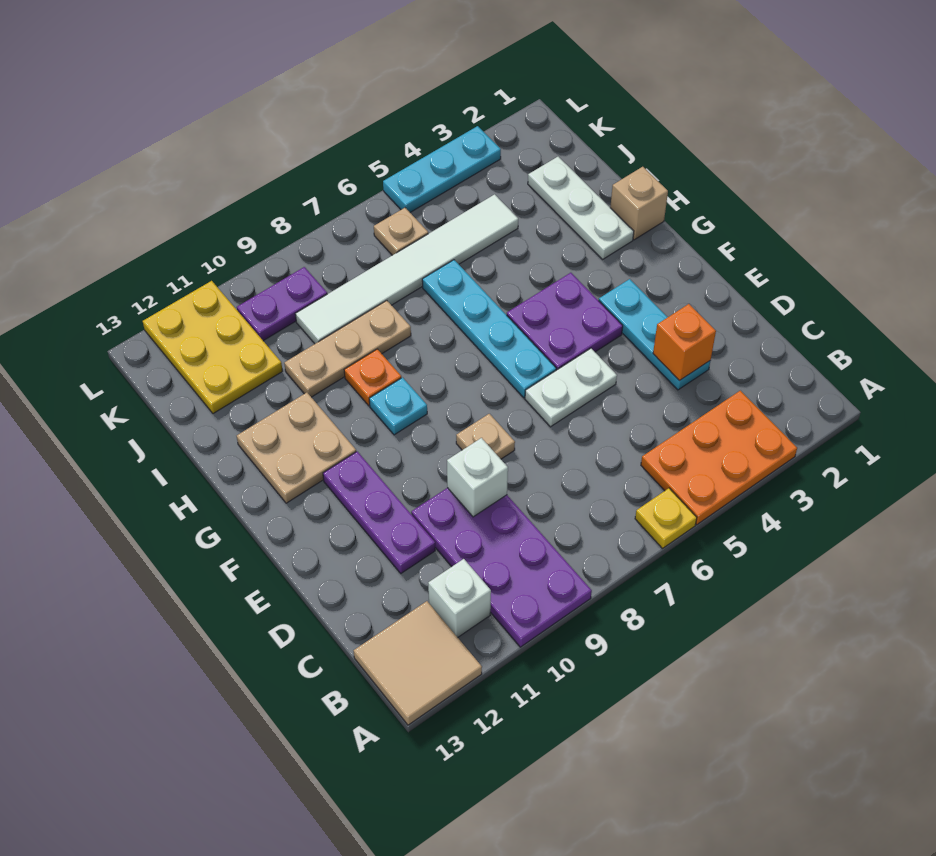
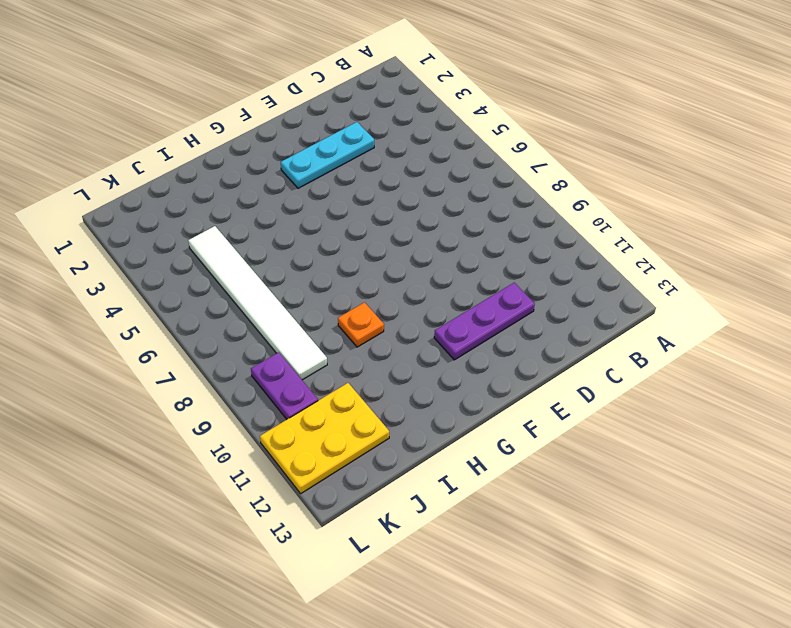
none -> orange 2x3 plate [641,391,797,525]
none -> yellow 1x1 plate [635,488,697,548]
none -> purple 2x4 plate [411,488,592,647]

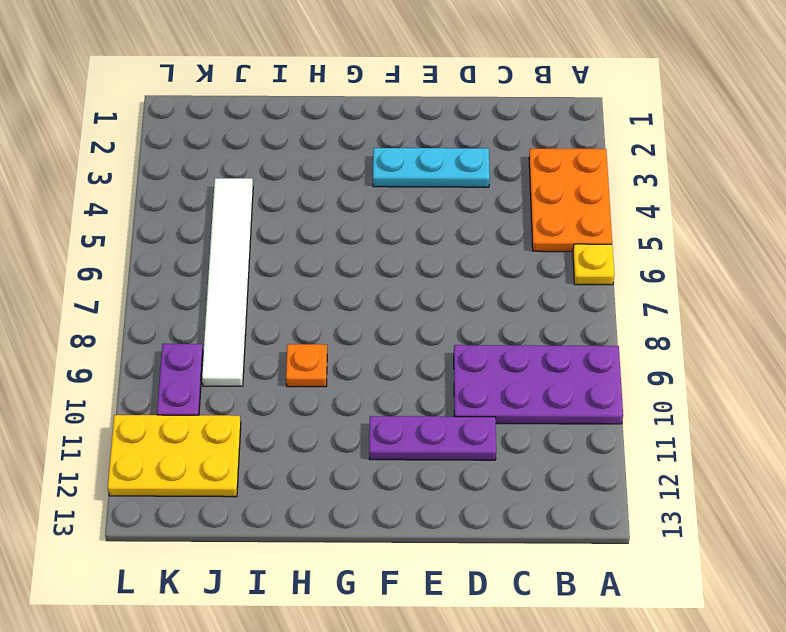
none -> tan 2x2 tile [354,601,482,725]
none -> white 1x1 brick [428,559,491,637]
none -> white 1x2 plate [525,348,617,427]

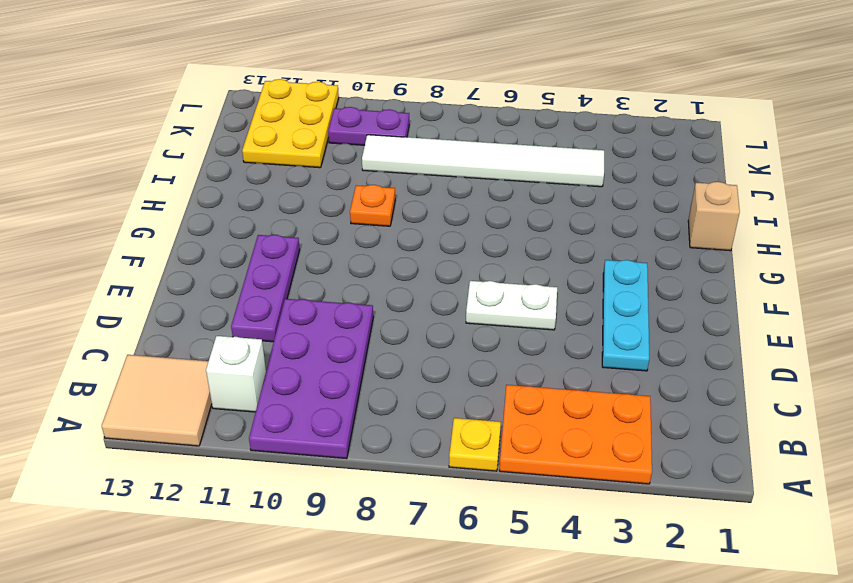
none -> tan 1x1 plate [456,414,515,459]
none -> purple 2x2 plate [507,273,623,370]
none -> cyan 1x4 plate [422,260,556,398]

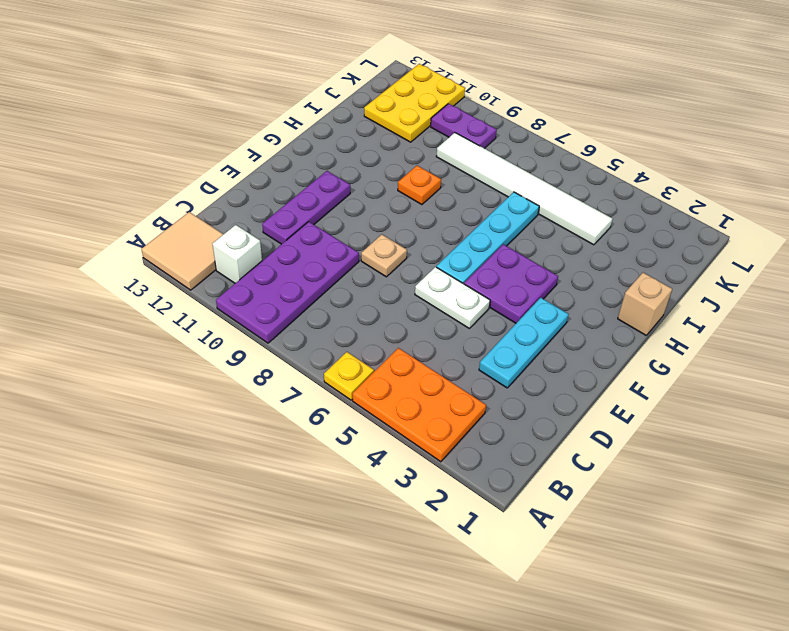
none -> cyan 1x1 plate [369,378,427,435]
none -> tan 2x2 plate [237,393,356,503]
none -> white 1x3 plate [528,157,634,259]

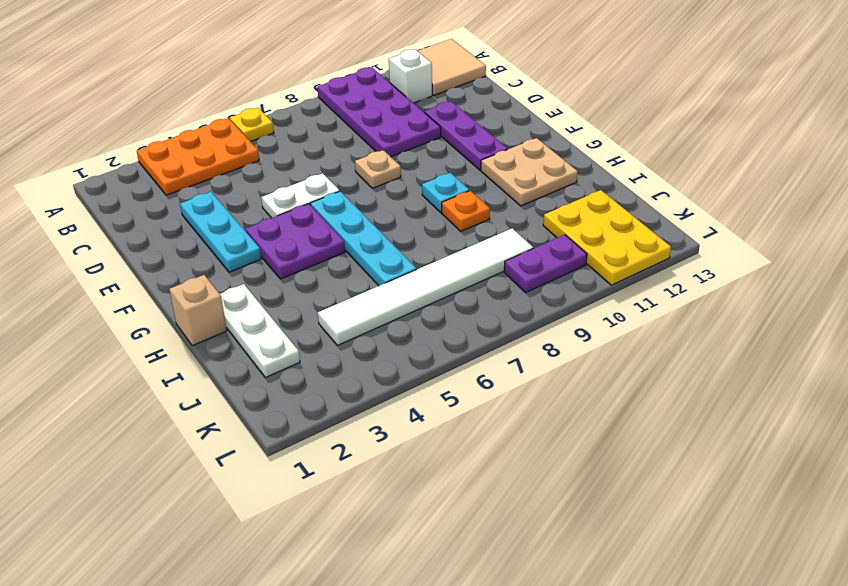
none -> tan 1x3 plate [284,301,411,397]
none -> tan 1x1 plate [374,208,428,255]
none -> cyan 1x3 plate [383,126,501,212]

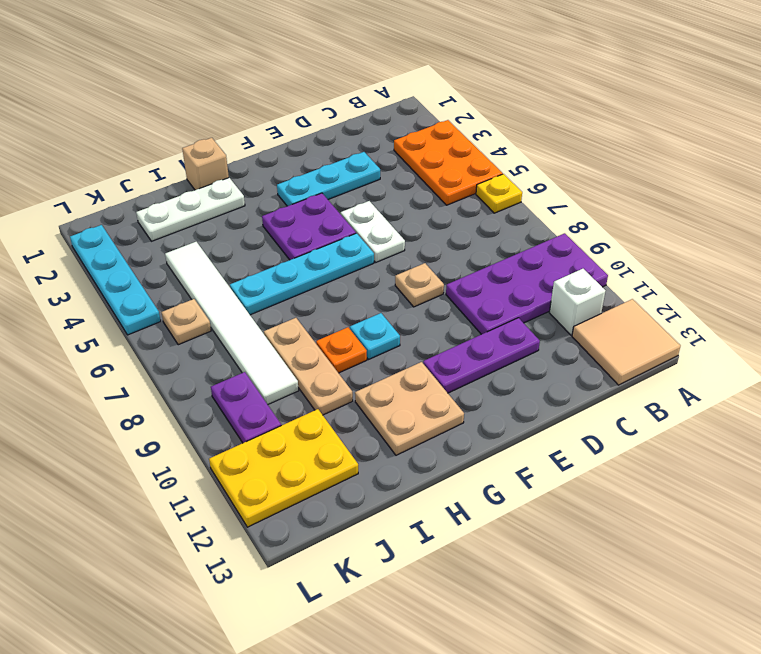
cyan 1x4 plate [70,225,161,335] -> cyan 1x3 plate [383,126,501,212]
none -> orange 1x1 brick [653,304,716,381]
none -> white 1x1 brick [447,438,508,517]

